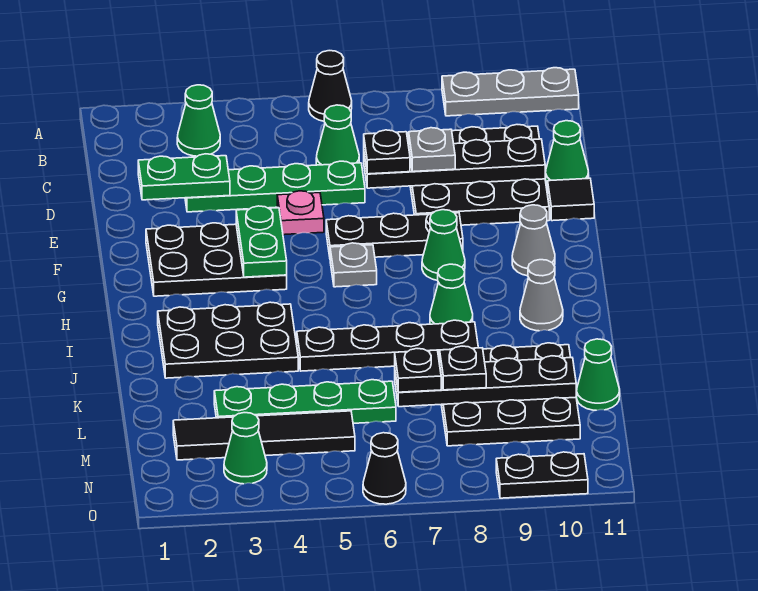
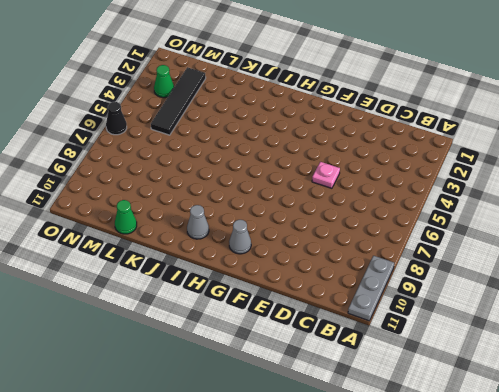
none -> black 1x1 cone [309,51,352,121]
none -> green 1x1 cone [177,85,220,156]
none -> green 1x1 cone [316,105,359,165]
none -> black 3x3 plate [407,125,549,225]

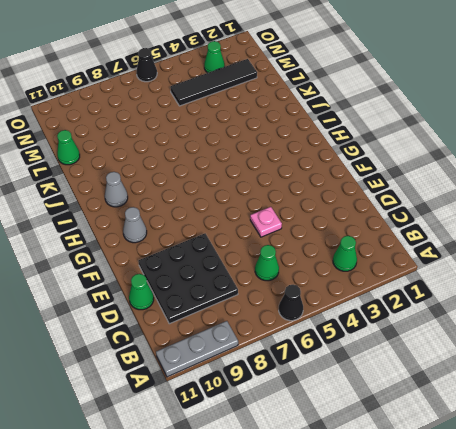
none -> green 1x4 plate [185,161,365,212]
none -> black 1x1 tile [548,178,594,221]
none -> black 2x3 plate [146,223,287,296]
none -> black 1x3 plate [326,212,463,257]

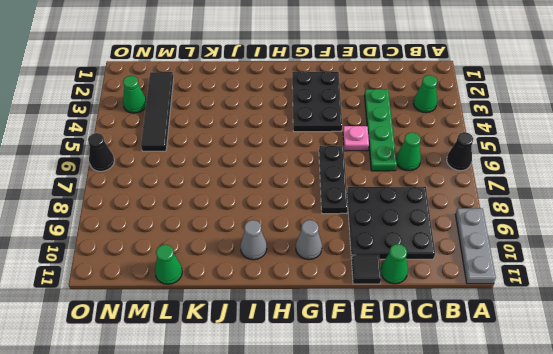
none -> grey 1x1 plate [330,243,377,287]
none -> green 1x1 cone [422,210,465,281]
none -> black 2x3 plate [158,302,298,378]
none -> green 1x1 cone [430,264,473,324]

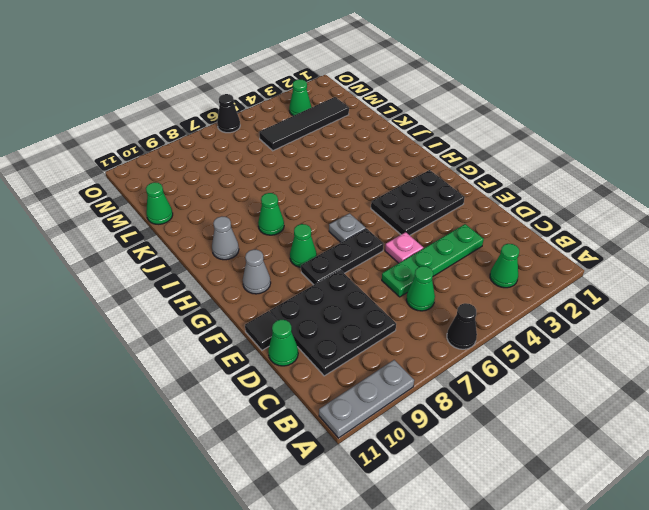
none -> black 2x3 plate [158,302,298,378]
none -> black 1x4 plate [297,320,478,371]
none -> black 3x3 plate [438,343,580,446]
none -> green 1x4 plate [214,380,396,423]

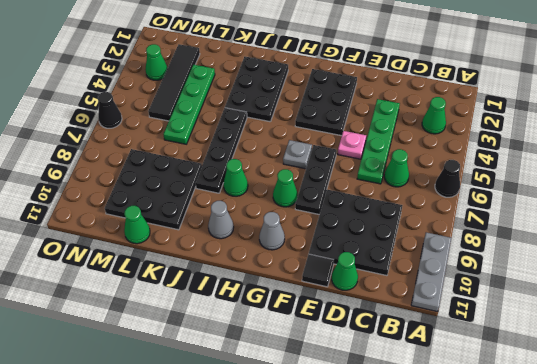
none -> black 1x2 plate [496,452,588,498]
none -> green 1x2 plate [138,154,230,200]
none -> black 1x4 plate [364,137,545,188]
none -> green 1x2 plate [236,206,287,277]

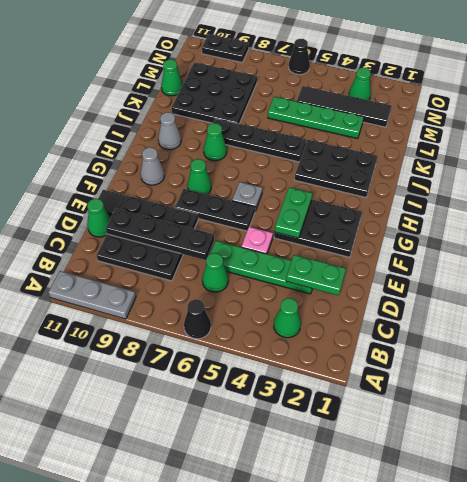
none -> black 1x4 plate [395,356,576,407]
none -> black 1x1 plate [364,130,410,174]
none -> grey 1x1 plate [409,128,455,172]
none -> black 1x1 plate [395,349,441,392]

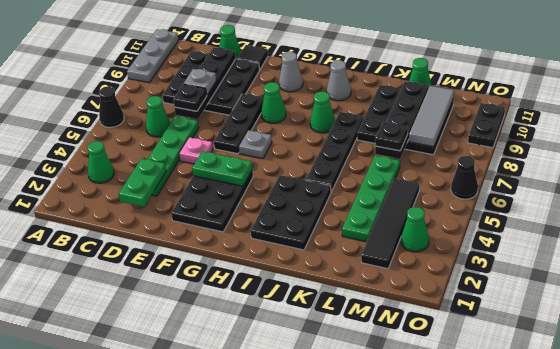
grey 1x3 tile [409,86,454,147] -> none
none -> black 1x1 plate [440,346,486,390]

